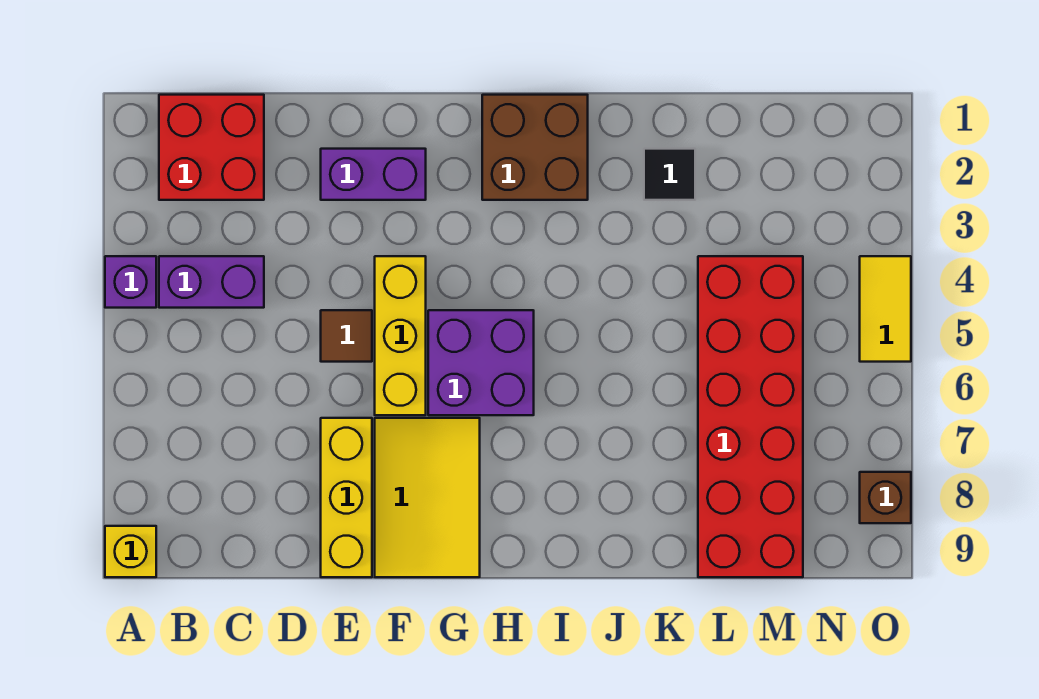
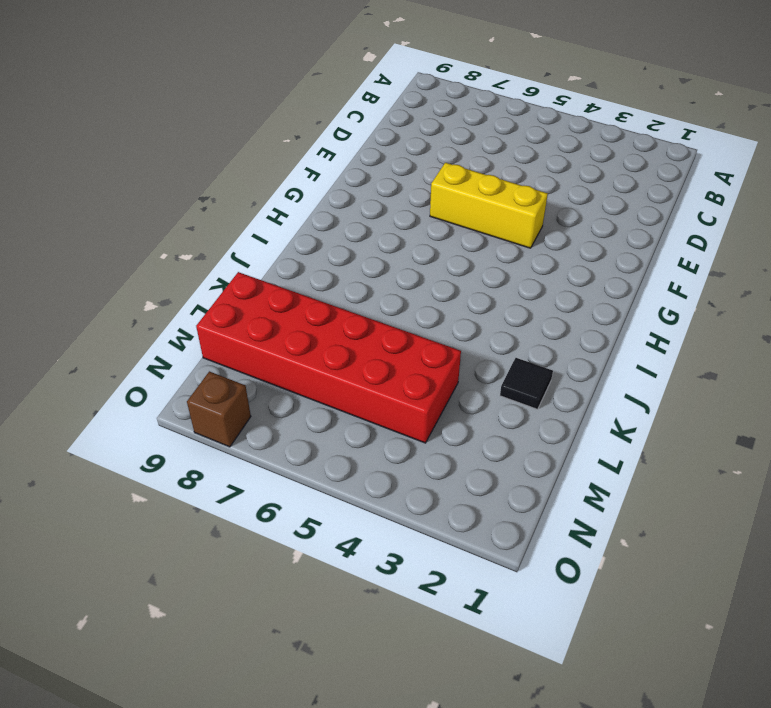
none -> purple 1x1 brick [105,256,156,308]
none -> yellow 1x1 brick [105,526,156,577]
none -> red 2x2 brick [159,95,264,200]

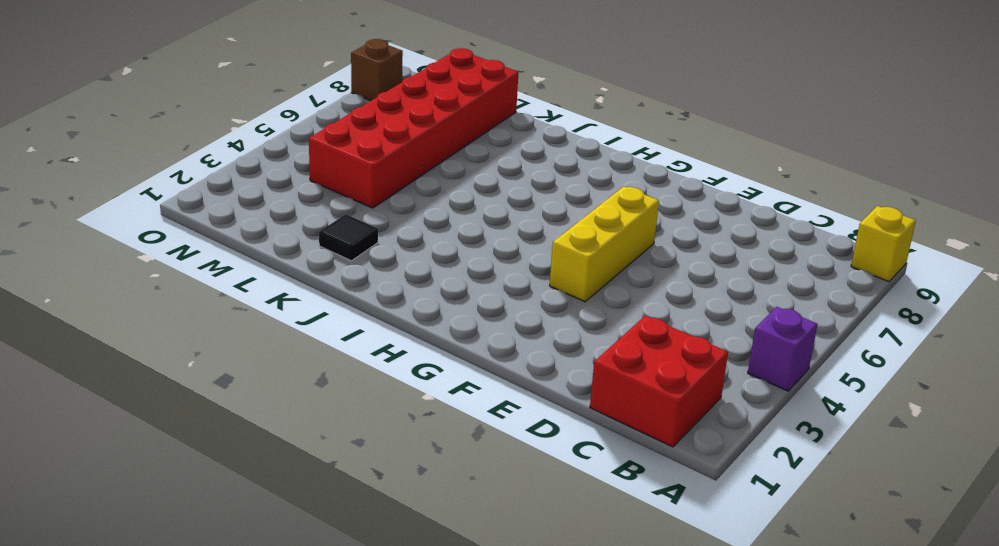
none -> purple 1x2 brick [159,256,264,308]
none -> purple 1x2 brick [321,149,426,200]
none -> brown 1x1 tile [321,310,372,362]

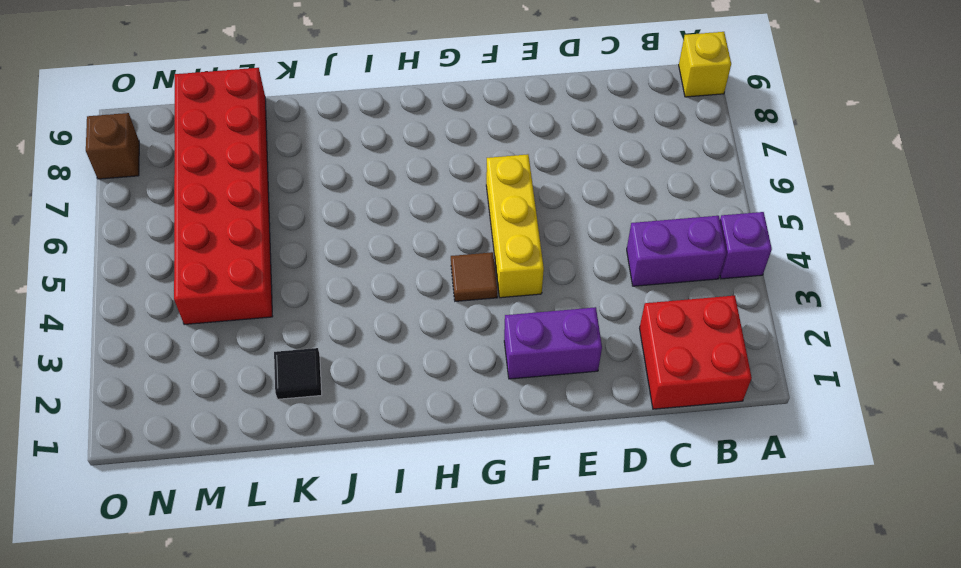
brown 1x1 tile [451,252,497,301] -> brown 1x1 tile moved to [321,310,372,362]
none -> yellow 1x3 brick [321,418,372,577]
none -> yellow 2x3 tile [375,418,480,577]
none -> purple 2x2 brick [428,310,534,415]

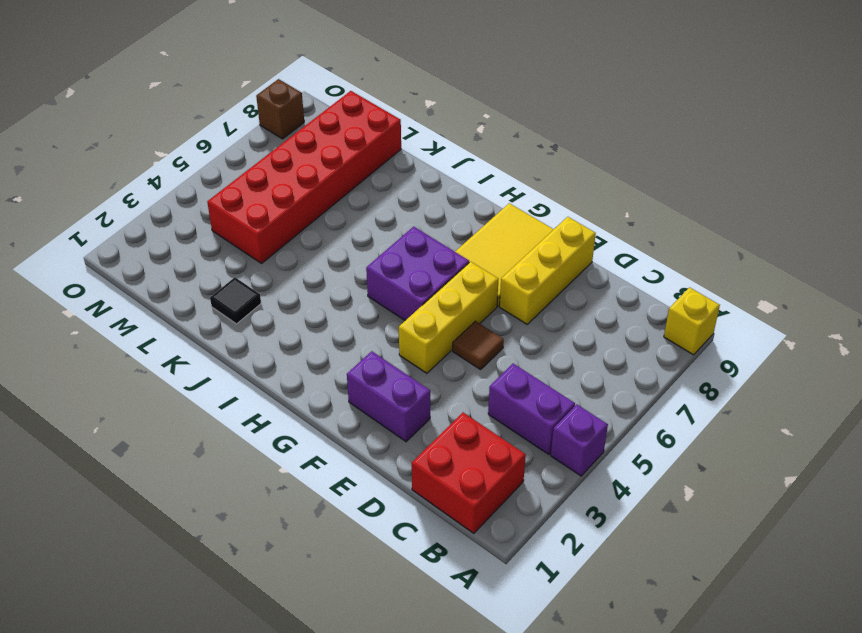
none -> brown 2x2 brick [482,95,588,200]
none -> yellow 1x2 tile [860,256,911,362]

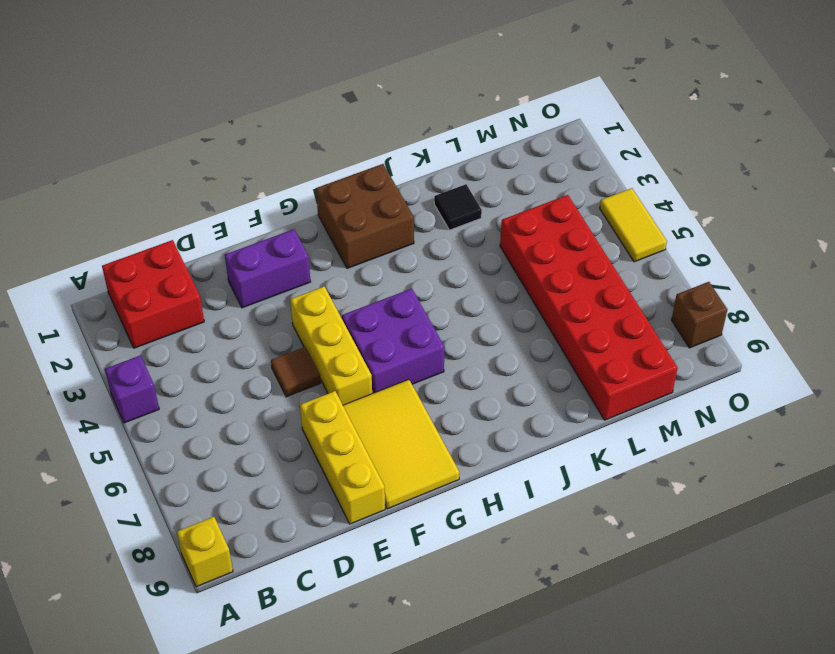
none -> purple 1x2 brick [159,256,264,308]

